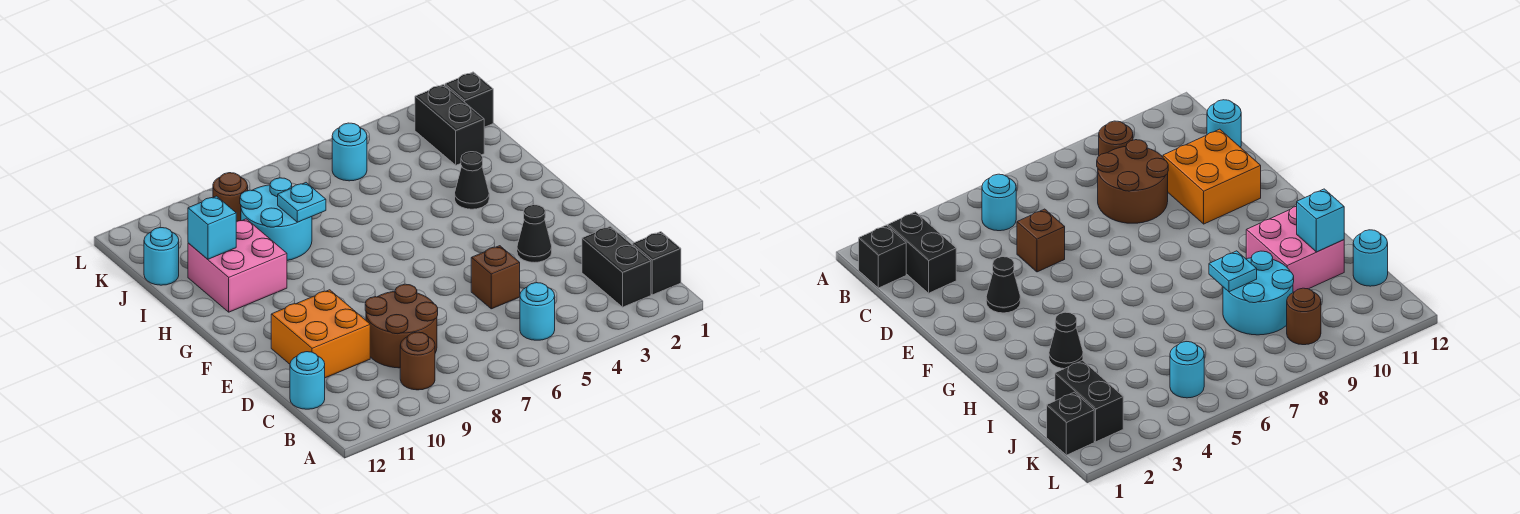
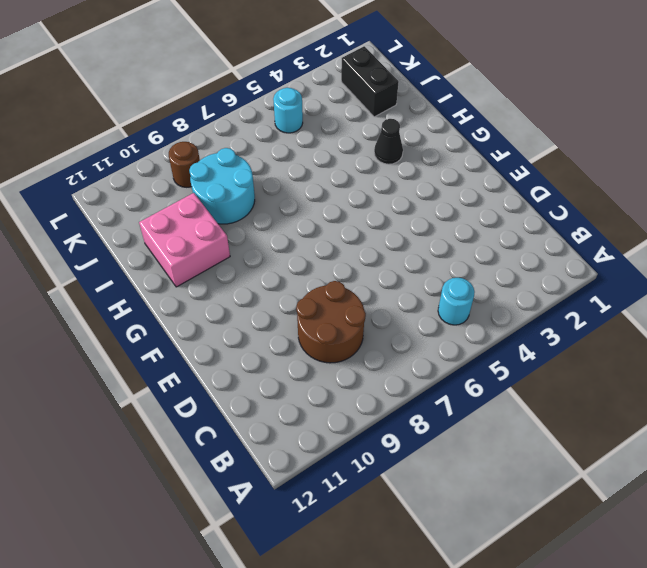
none -> black 1x1 brick [633,232,681,295]
none -> black 1x2 brick [582,226,651,307]
none -> brown 1x1 round brick [400,332,435,390]

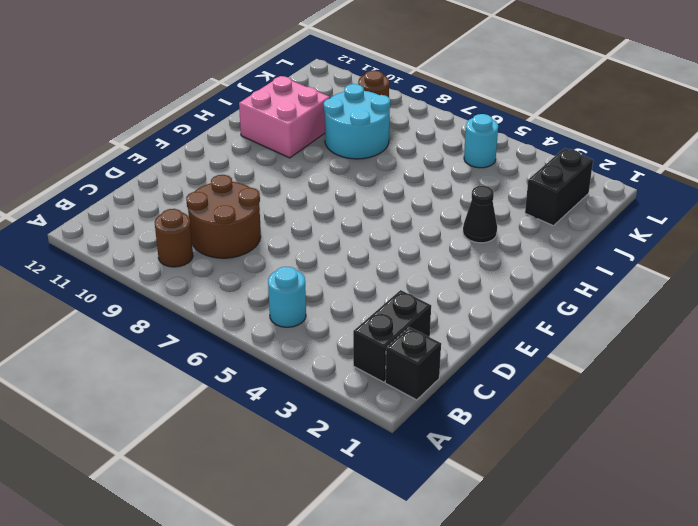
none -> cyan 1x1 round brick [290,352,325,409]
none -> brown 1x1 brick [471,246,520,309]
none -> orange 2x2 brick [271,290,370,378]

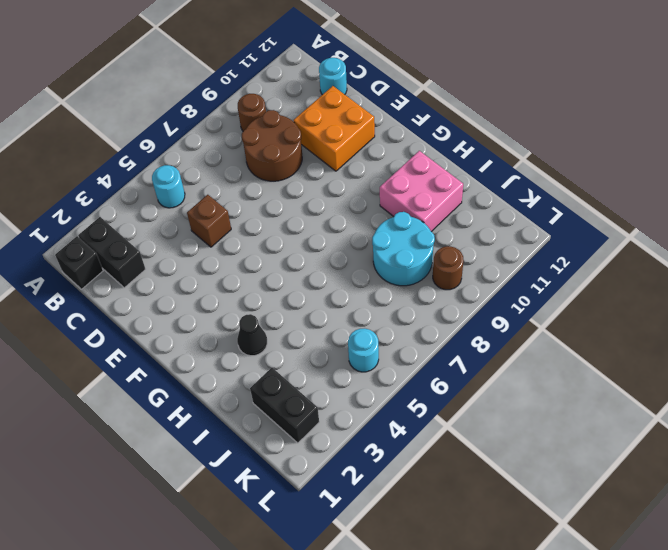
none -> black 1x1 cone [517,205,552,262]
none -> cyan 1x1 round brick [144,228,179,285]
none -> black 1x1 brick [445,72,493,127]

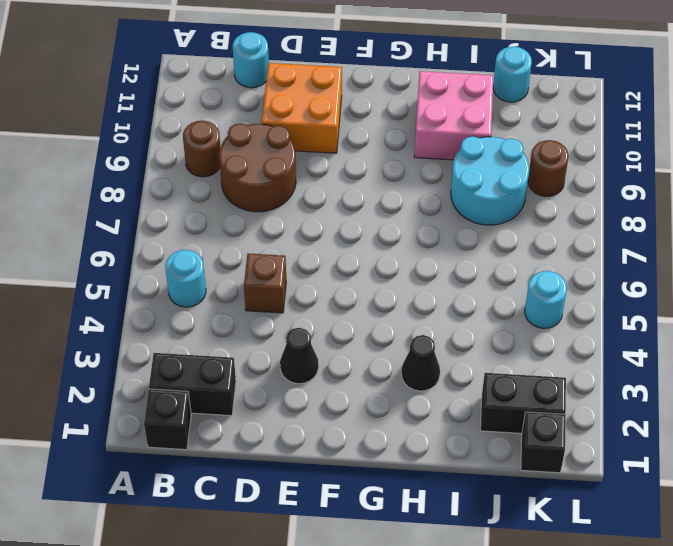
none -> cyan 1x1 plate [278,183,326,222]
none -> cyan 1x1 brick [188,196,236,259]

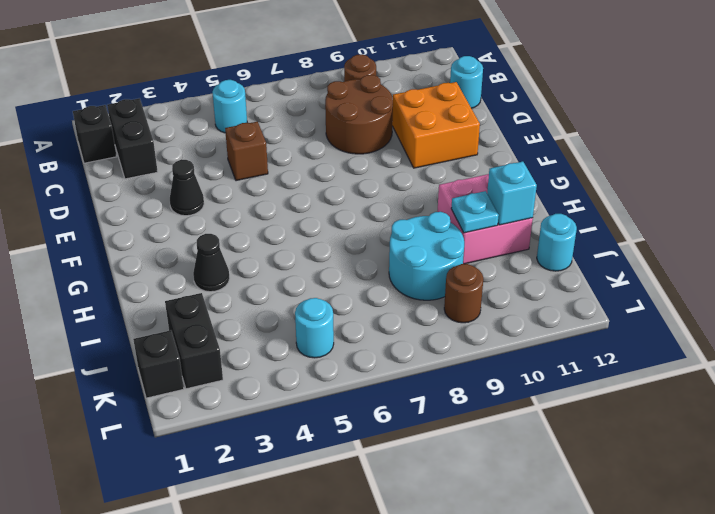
cyan 1x1 plate [451,191,499,233] -> cyan 1x1 plate moved to [278,183,326,222]

